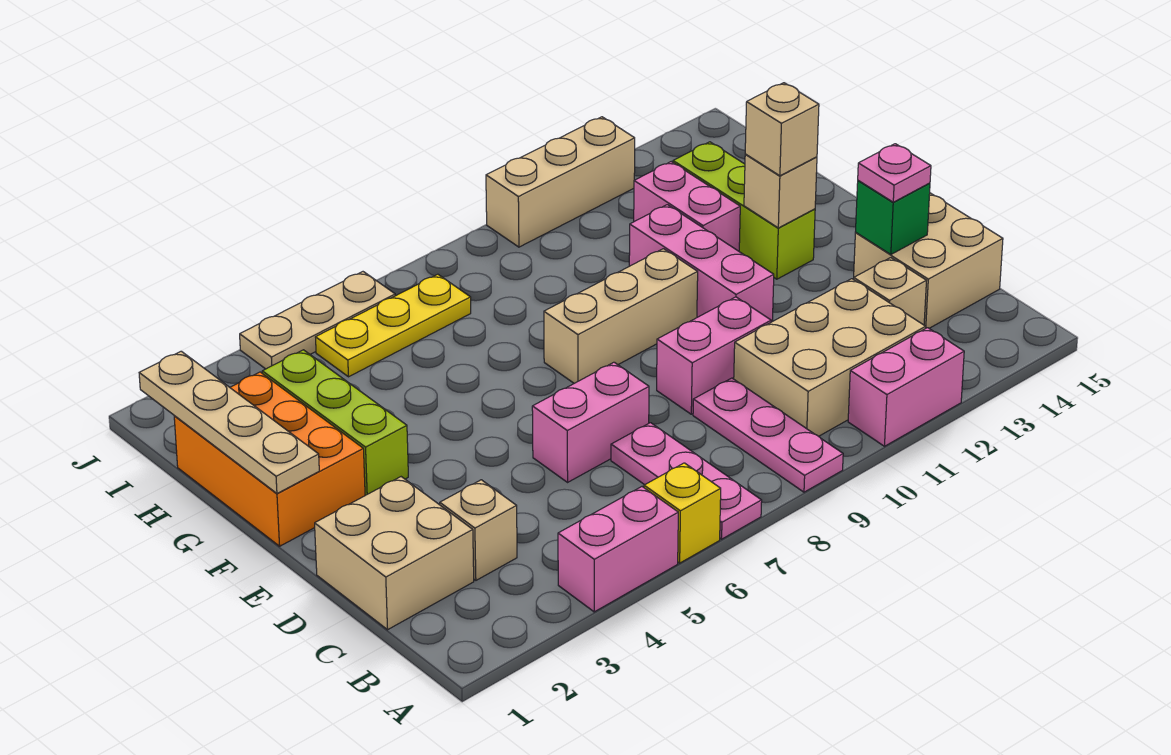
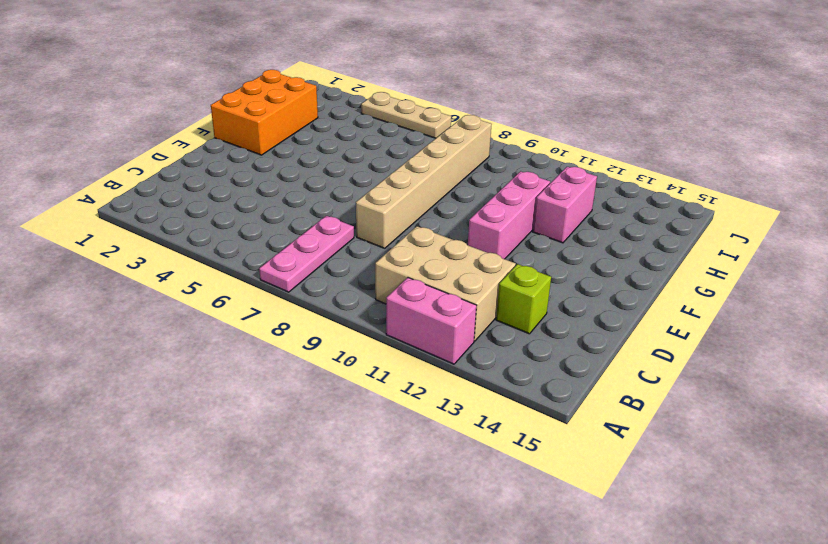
lime 1x1 brick [496,264,551,334] -> tan 1x1 brick [854,258,926,325]
tan 1x6 brick [356,115,492,248] -> tan 1x3 brick [544,249,698,383]
none -> pink 1x2 brick [558,487,678,612]
none -> yellow 1x1 brick [644,463,721,563]
none -> pink 1x3 plate [693,378,843,492]

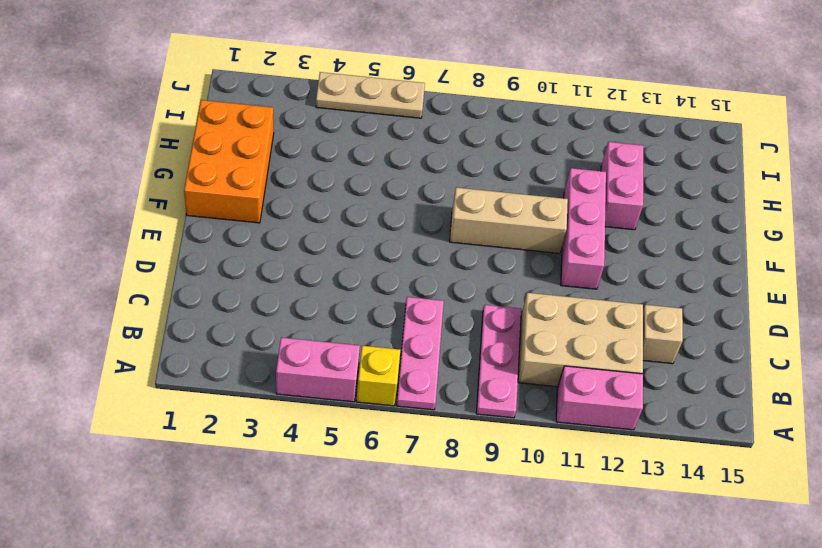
none -> tan 2x2 brick [315,477,474,630]
none -> tan 1x1 brick [440,480,517,580]
none -> tan 2x2 brick [854,193,1003,328]

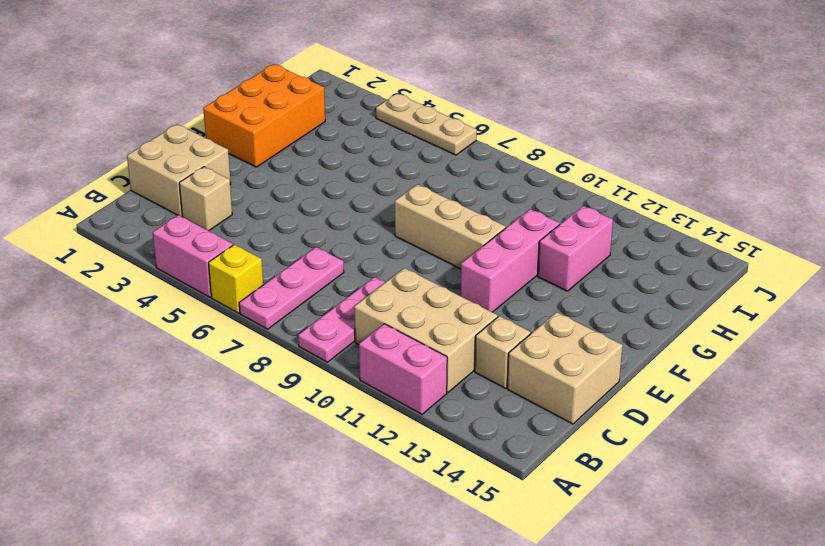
none -> pink 1x2 brick [532,362,649,482]
none -> pink 1x2 brick [657,297,771,414]
none -> lime 1x3 brick [262,350,408,495]

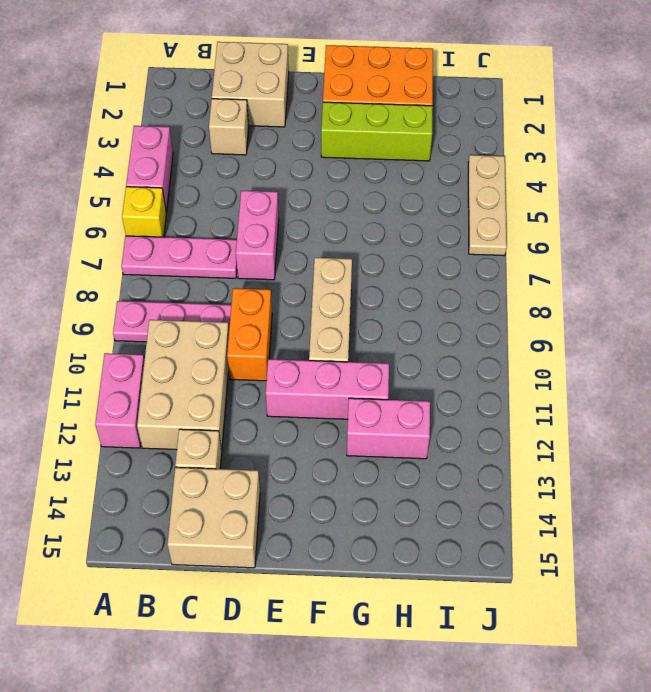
orange 1x2 brick [227,288,272,381] -> pink 1x2 brick [657,297,771,414]
none -> lime 1x3 brick [673,142,815,279]
none -> yellow 1x3 plate [316,274,471,377]
none -> tan 1x3 brick [486,117,635,247]

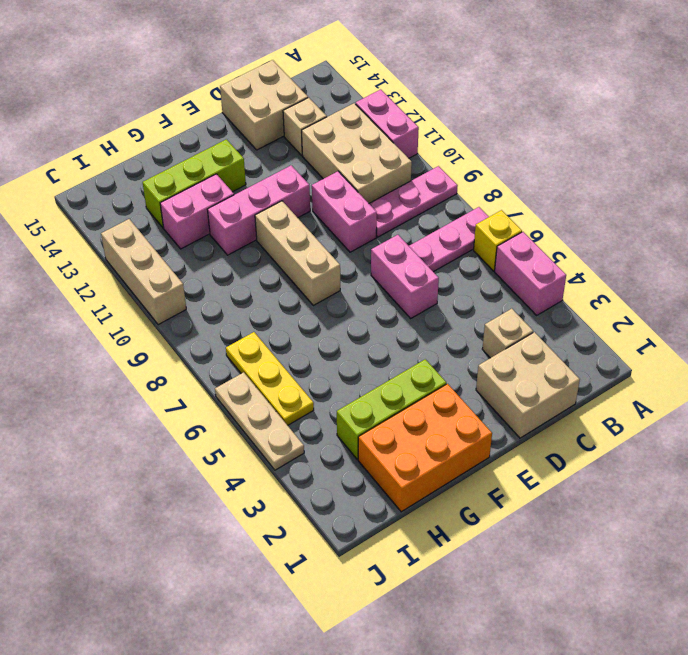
none -> green 1x1 brick [856,181,930,255]
none -> tan 1x4 plate [139,351,319,493]
none -> tan 1x1 brick [744,155,817,228]

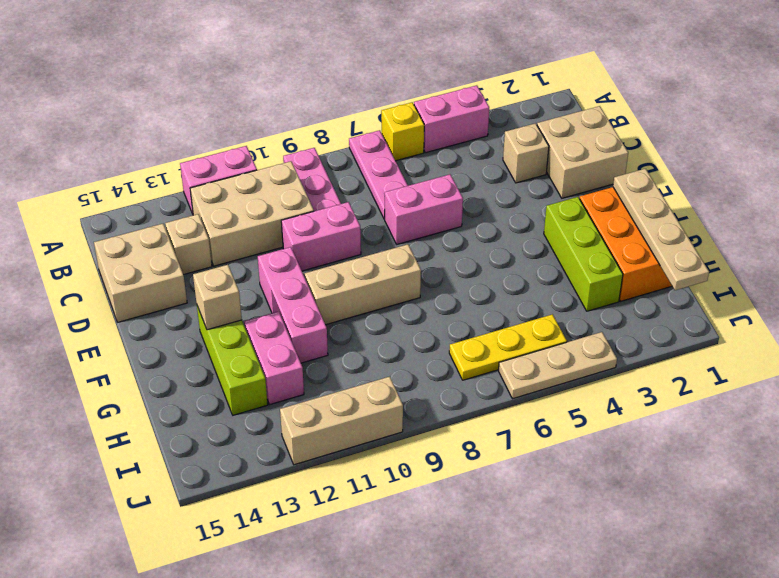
none -> green 1x1 brick [856,181,930,255]
none -> pink 1x1 plate [858,144,931,202]
none -> tan 1x1 brick [745,83,819,176]

